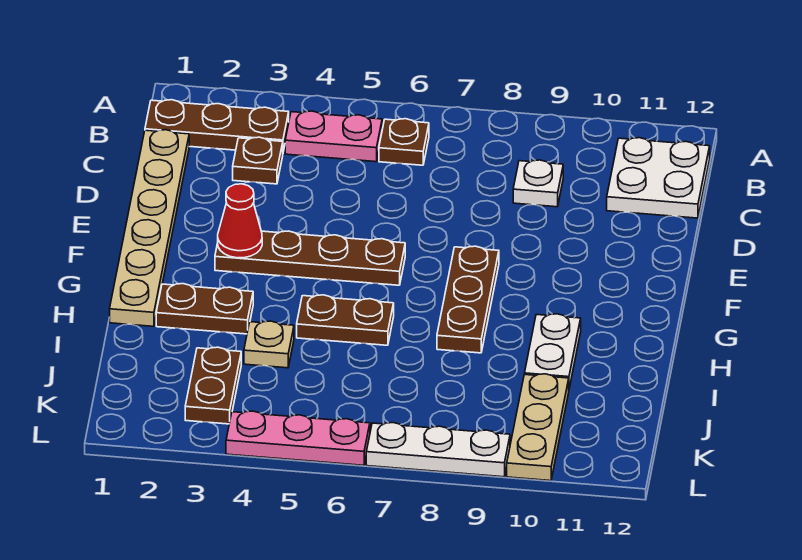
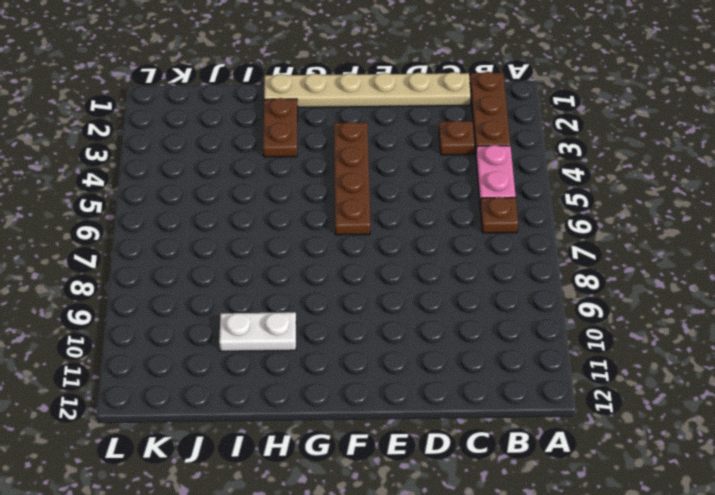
none -> white 2x2 plate [607,138,710,218]
none -> white 1x1 plate [513,160,563,207]
none -> brown 1x3 plate [437,246,499,353]

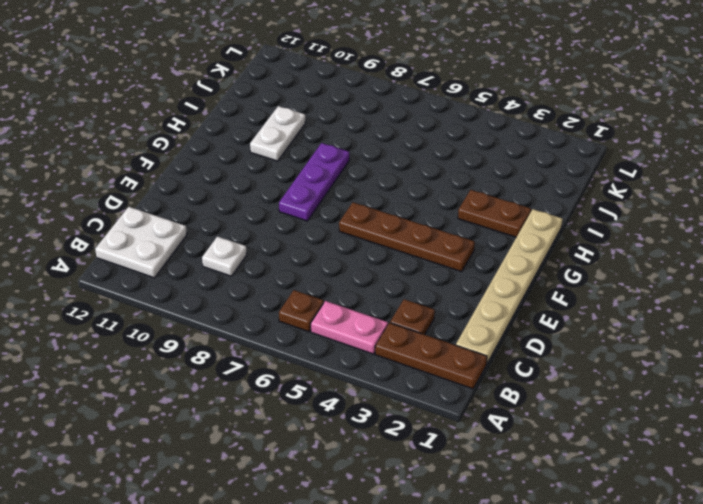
purple 1x3 plate [279,143,349,221] -> brown 1x3 plate [437,246,499,353]
none -> brown 1x2 plate [297,295,394,345]
none -> tan 1x1 plate [244,321,294,368]
none -> brown 1x2 plate [185,347,241,424]

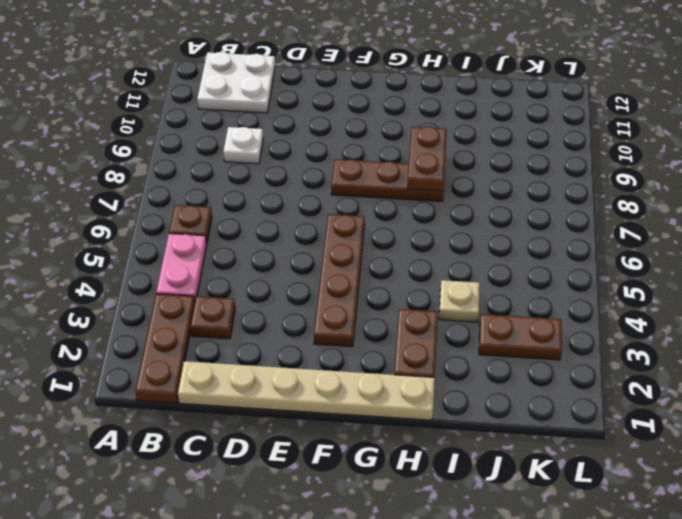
brown 1x2 plate [407,127,447,191] -> brown 1x2 plate moved to [297,295,394,345]
none -> white 1x2 plate [525,314,581,388]
none -> tan 1x3 plate [507,374,569,481]
none -> pink 1x3 plate [226,411,370,465]

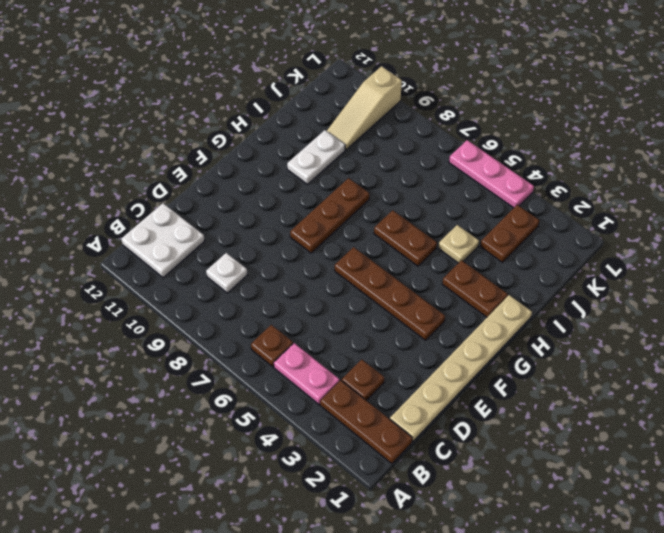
tan 1x3 slope [327,66,402,150] -> tan 1x3 plate [507,374,569,481]
none -> white 1x3 plate [366,423,510,477]
none -> red 1x1 cone [218,184,262,258]

